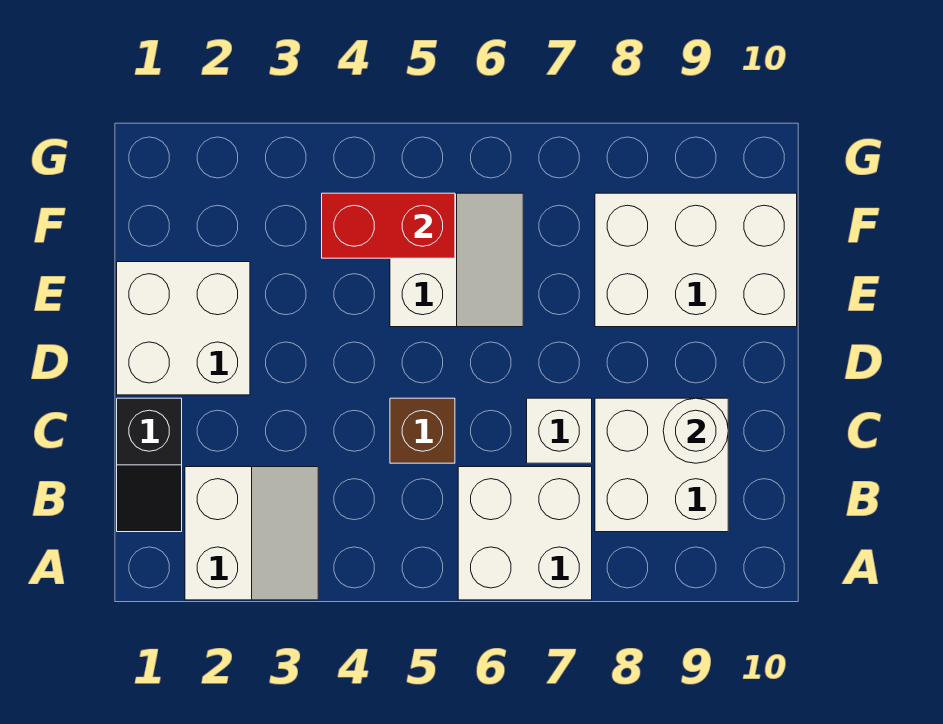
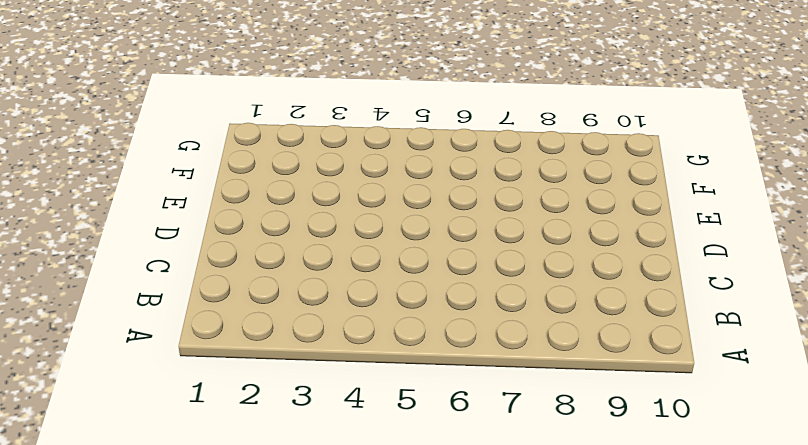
none -> white 2x2 slope [185,467,318,600]
none -> white 2x2 brick [458,467,592,600]

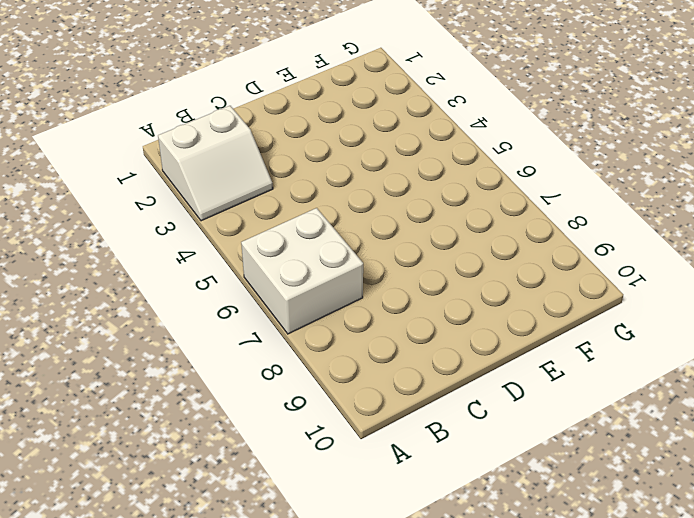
none -> black 1x2 slope [117,398,182,532]
none -> white 2x2 brick [595,398,728,532]

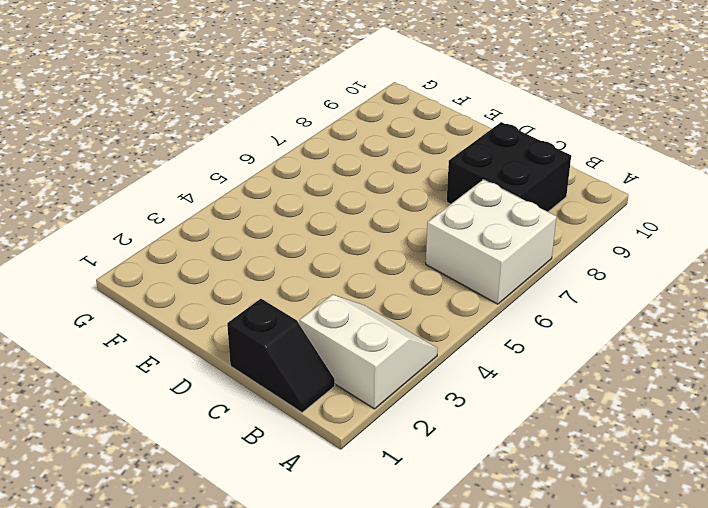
black 2x2 brick [447,122,571,212] -> white 2x2 brick [595,398,728,532]
none -> brown 1x1 brick [390,398,455,463]
none -> white 1x1 brick [527,398,592,463]

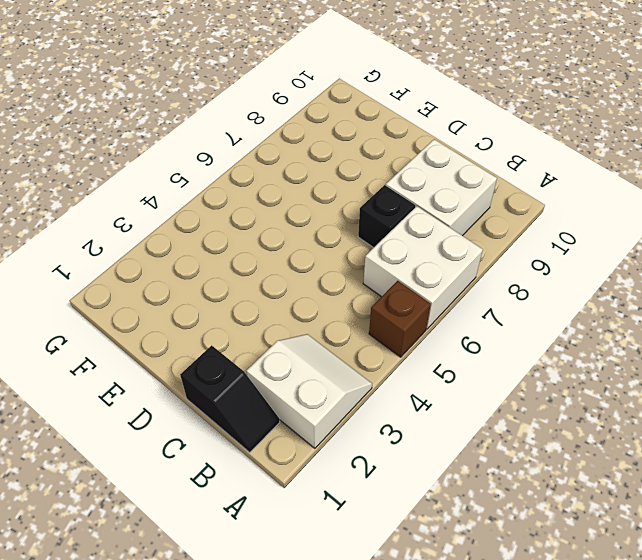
brown 1x1 brick [369,281,431,357] -> brown 1x1 brick moved to [390,398,455,463]
black 1x1 brick [358,185,415,248] -> white 1x1 brick [527,398,592,463]
none -> white 2x2 brick [117,262,250,395]
none -> white 2x2 slope [390,193,523,327]

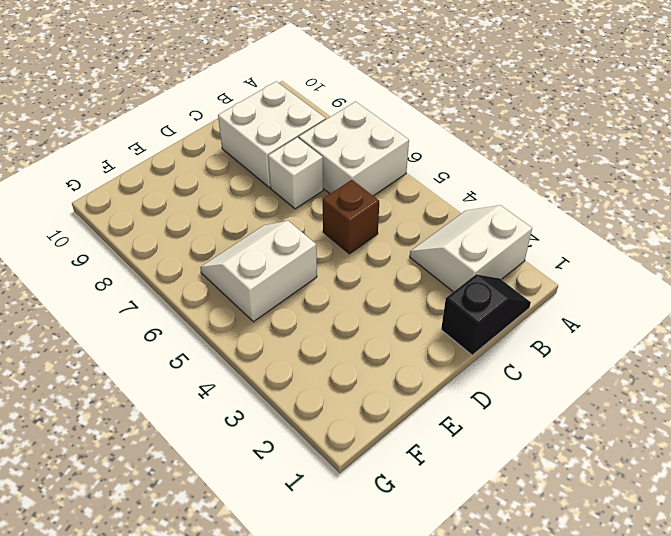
none -> white 2x2 brick [117,262,250,395]
none -> white 2x3 brick [595,193,797,327]

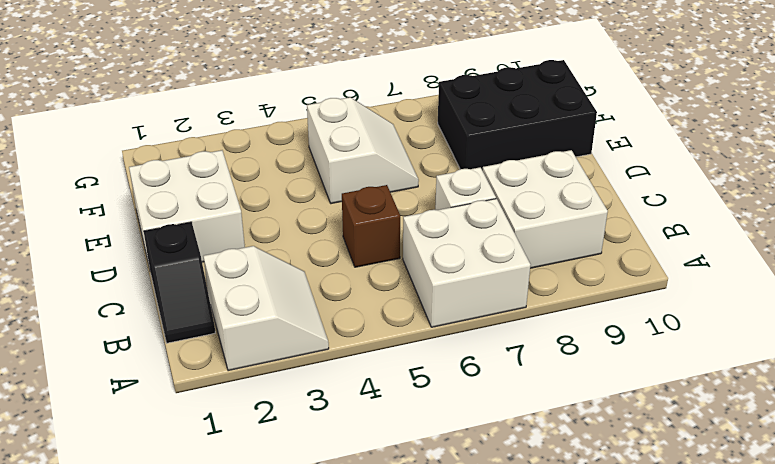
black 2x3 brick [438,60,597,171] -> white 2x3 brick [595,193,797,327]
none -> white 1x1 round brick [663,398,728,463]
none -> red 1x2 brick [322,193,455,258]

